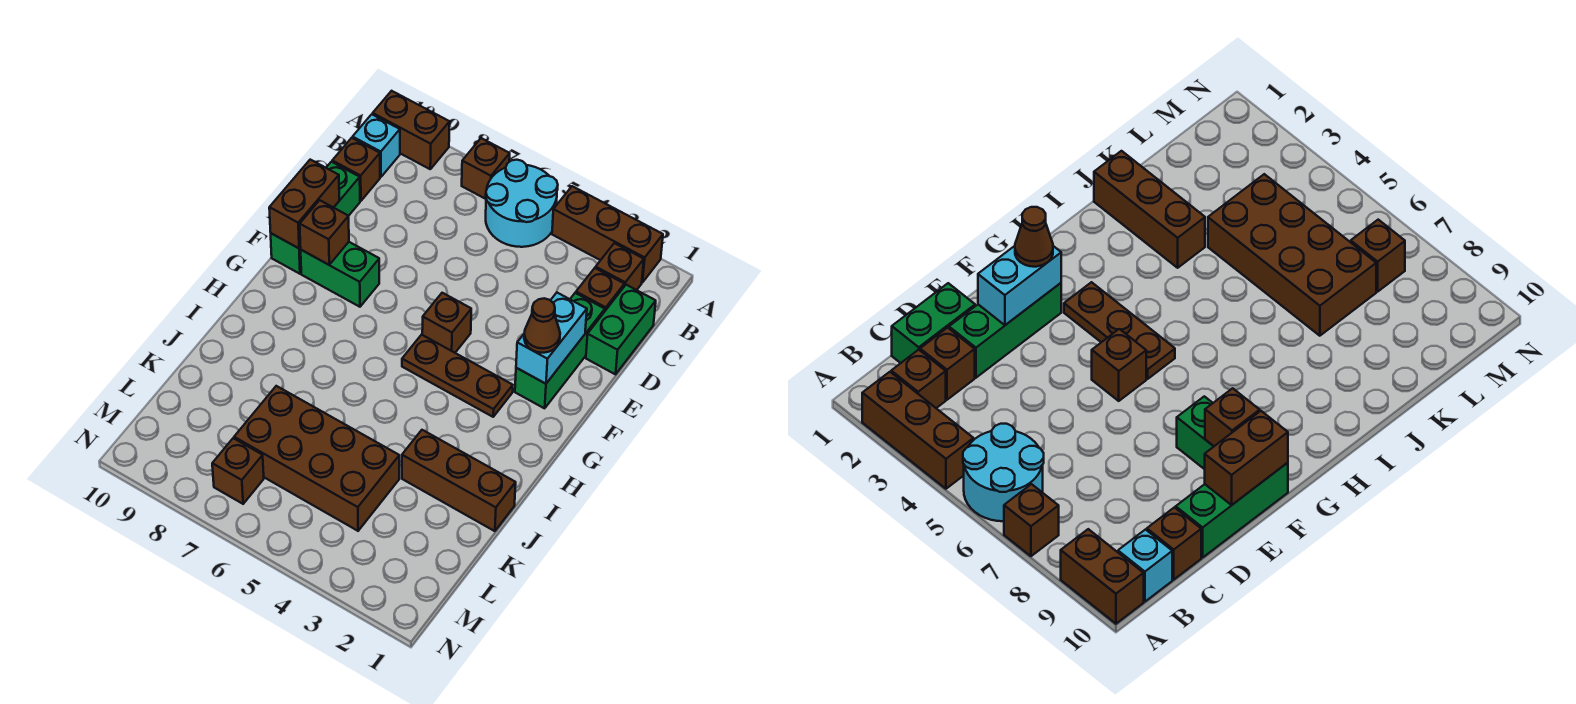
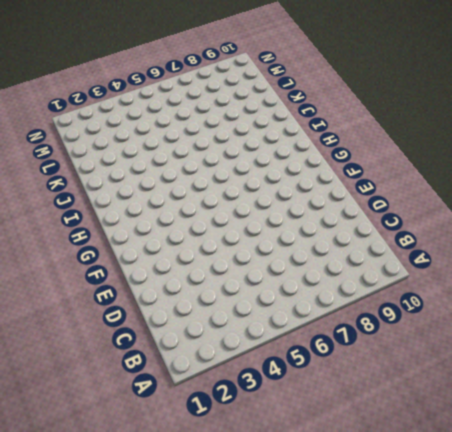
none -> brown 1x3 brick [552,186,663,283]
none -> cyan 2x2 round brick [486,160,558,247]
none -> brown 1x1 brick [462,138,510,199]

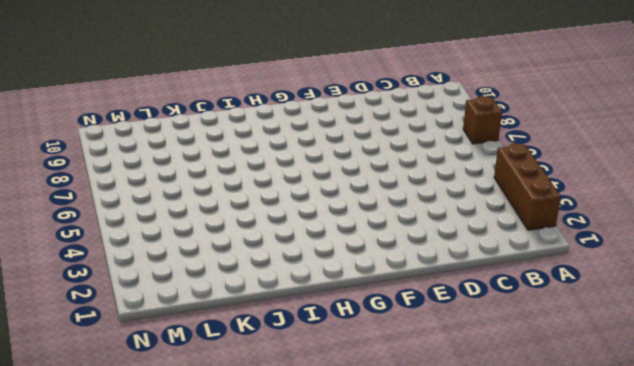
none -> cyan 2x2 round brick [486,160,558,247]
none -> brown 1x2 brick [373,91,450,169]
none -> brown 1x1 brick [596,243,644,290]

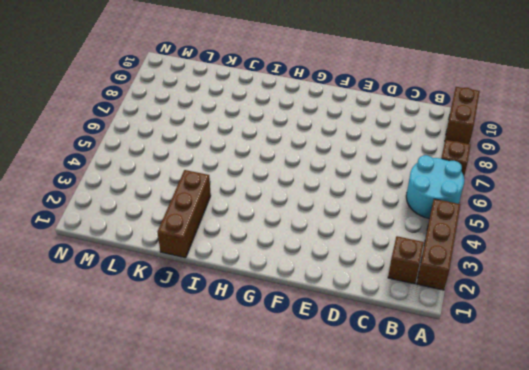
none -> cyan 1x1 brick [353,114,400,177]
none -> green 1x2 brick [586,285,656,374]
none -> brown 1x1 brick [576,268,624,311]

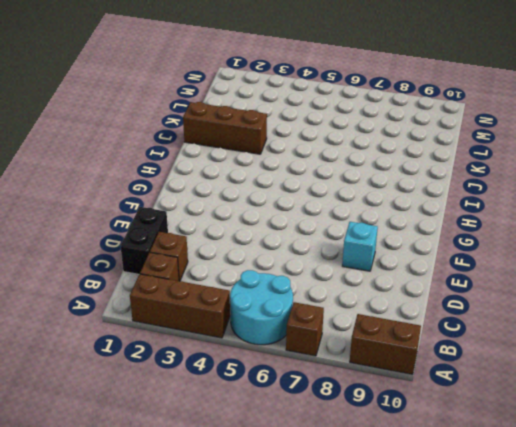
black 1x2 brick [120,207,168,274] -> green 1x2 brick [586,285,656,374]
cyan 1x1 brick [342,222,378,271] -> cyan 1x1 brick moved to [353,114,400,177]
none -> brown 1x1 brick [332,138,380,201]
none -> green 1x3 brick [515,293,605,408]
none -> green 1x3 brick [271,162,360,274]

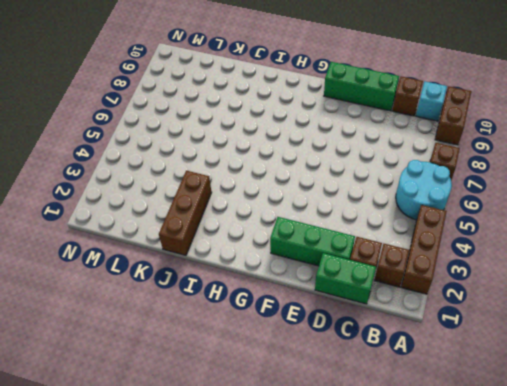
none -> brown 1x1 brick [422,293,471,353]
none -> green 1x2 brick [301,242,379,307]
none -> brown 1x3 plate [402,335,513,417]

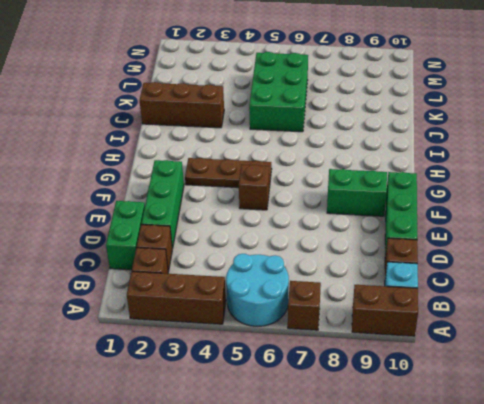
green 2x3 brick [249,52,308,132] -> brown 2x4 brick [234,386,399,531]
none -> brown 1x1 brick [212,438,264,504]
none -> cyan 1x2 brick [516,293,587,384]
none -> brown 1x2 brick [269,160,339,248]

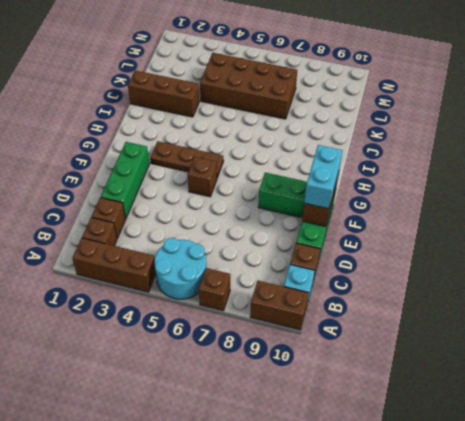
cyan 1x2 brick [304,145,342,209] -> cyan 1x2 brick moved to [516,293,587,384]
none -> green 1x2 brick [586,285,656,374]
none -> brown 1x1 brick [212,438,264,504]
none -> brown 1x1 brick [300,200,349,265]

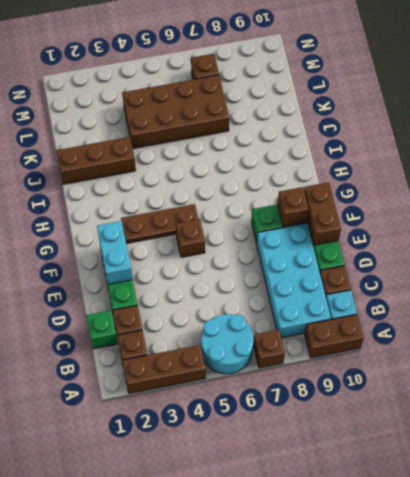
cyan 2x4 brick [257,223,331,338] -> none
green 1x1 brick [86,311,118,349] -> green 1x2 brick [586,285,656,374]
none -> brown 1x1 cone [524,298,560,353]

